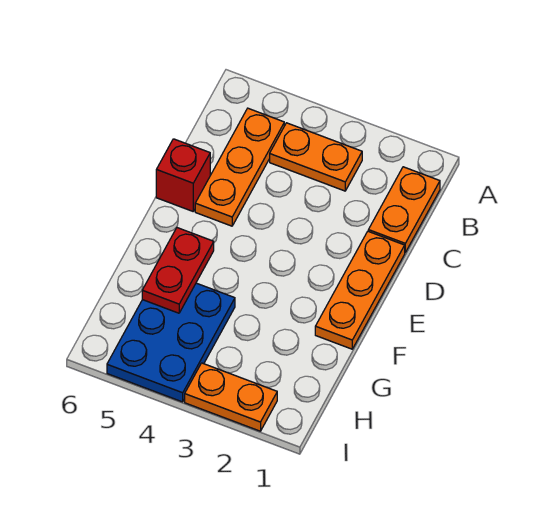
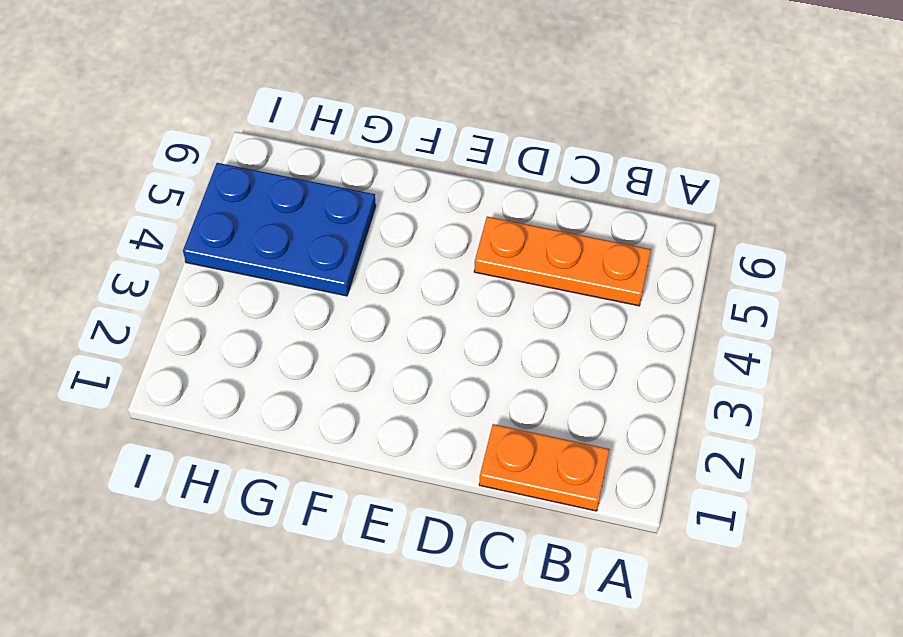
none -> orange 1x2 plate [270,123,362,191]
none -> orange 1x3 plate [315,231,405,349]

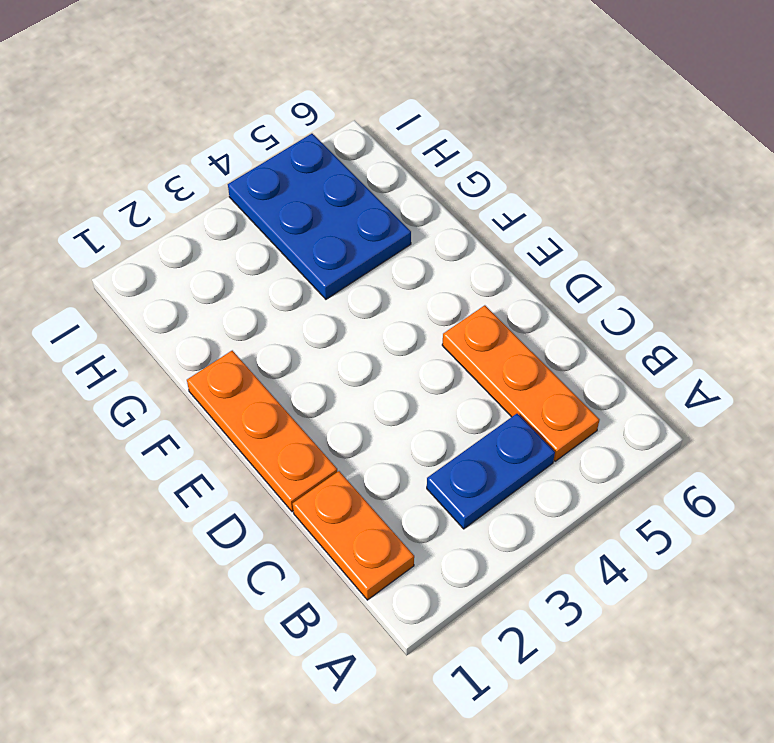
blue 1x2 plate [427,414,555,529] -> orange 1x2 plate [270,123,362,191]
none -> red 1x1 brick [156,139,210,211]
none -> orange 1x2 plate [185,363,277,431]

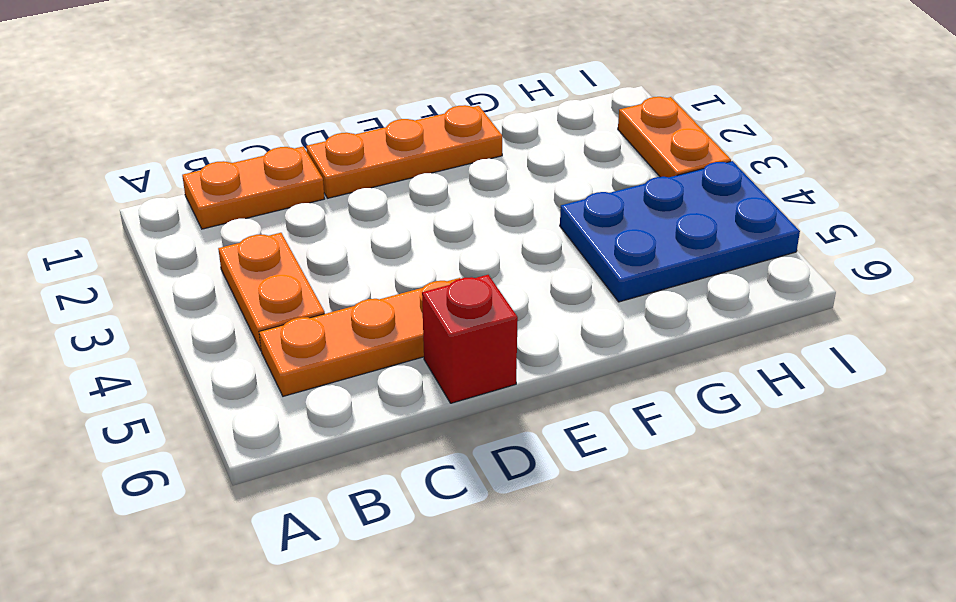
none -> red 1x2 plate [142,228,214,313]

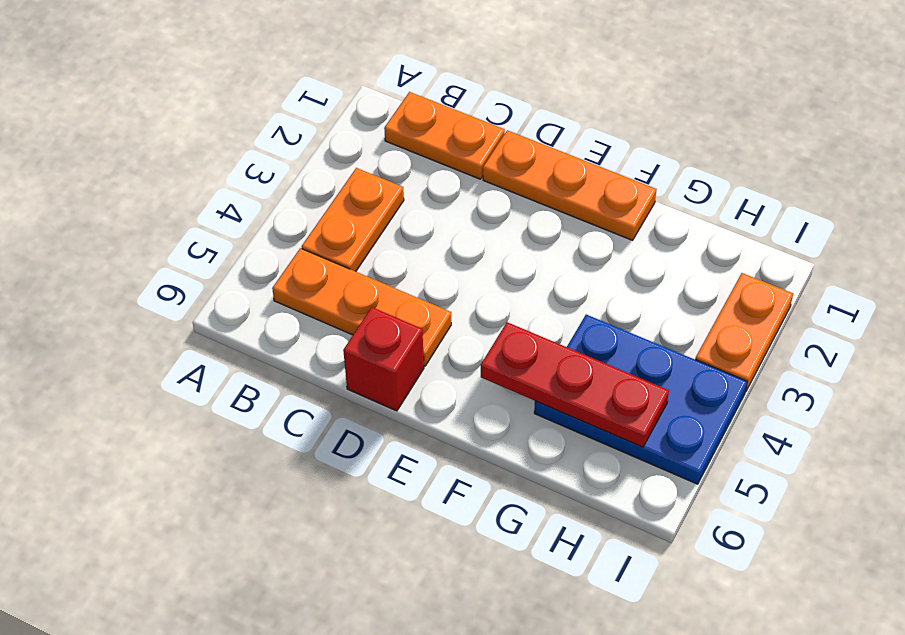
red 1x3 plate [481,322,669,447] -> red 1x2 plate [142,228,214,313]

